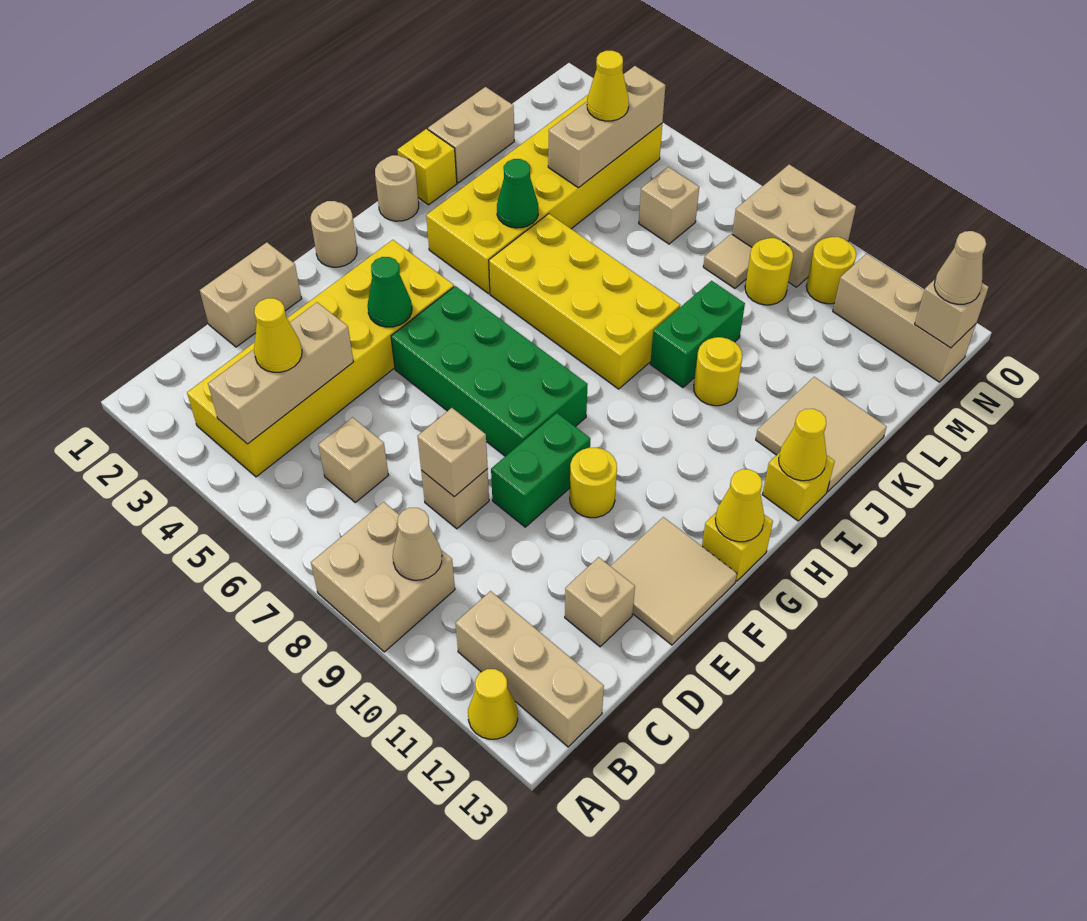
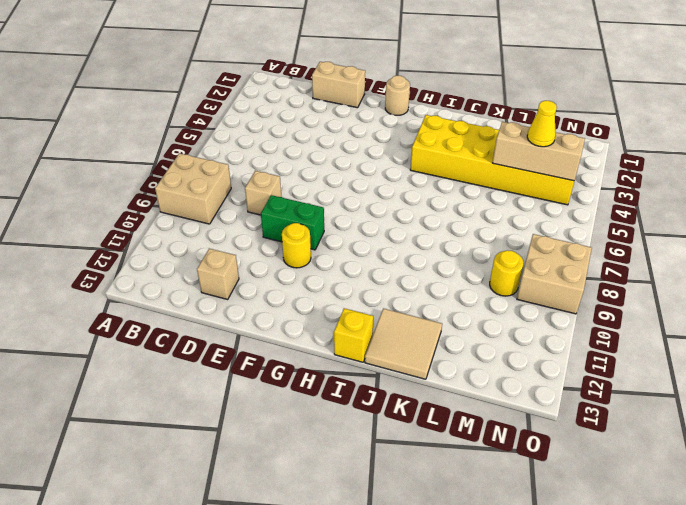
none -> yellow 1x1 cone [468,669,518,739]
none -> yellow 2x6 brick [187,240,454,477]
none -> tan 1x3 brick [456,591,604,747]
none -> tan 1x1 brick [318,417,388,502]

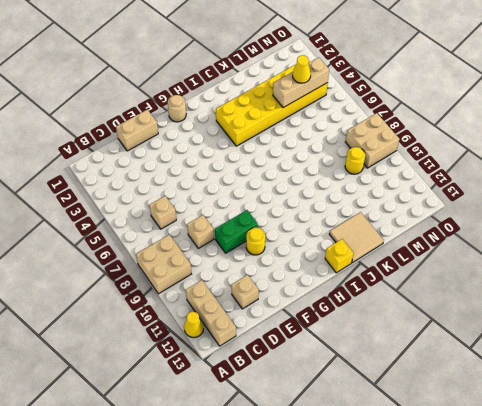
none -> yellow 2x6 brick [187,240,454,477]
none -> tan 2x2 tile [611,517,737,645]
none -> green 2x4 brick [391,286,588,456]
none -> yellow 1x1 brick [702,513,773,581]

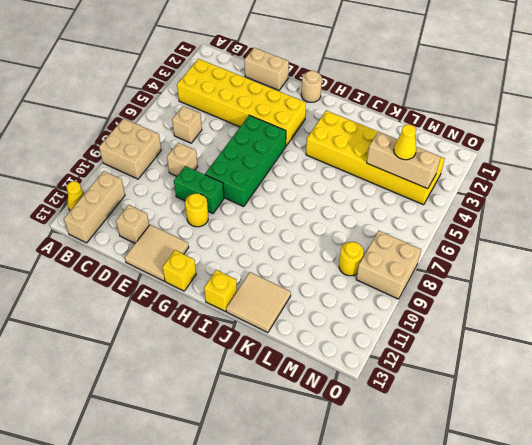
none -> tan 1x1 round brick [375,155,419,221]
none -> yellow 2x4 brick [489,214,680,389]
none -> yellow 1x1 brick [397,129,457,205]
none -> green 1x2 brick [650,281,745,388]

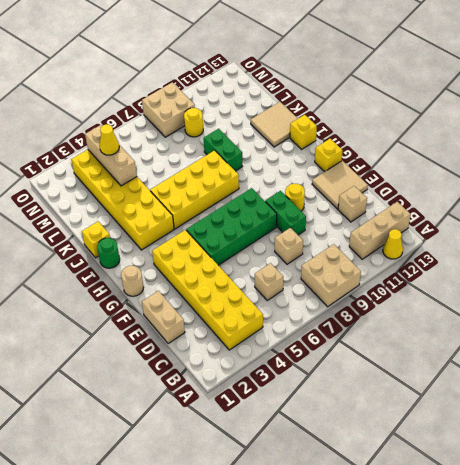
green 1x1 round brick [97,238,120,268] -> tan 1x1 round brick [375,155,419,221]
none -> yellow 1x1 round brick [694,337,742,406]
none -> tan 1x2 brick [428,87,514,183]
none -> tan 1x1 brick [639,167,699,244]
none -> tan 1x1 tile [703,234,752,288]

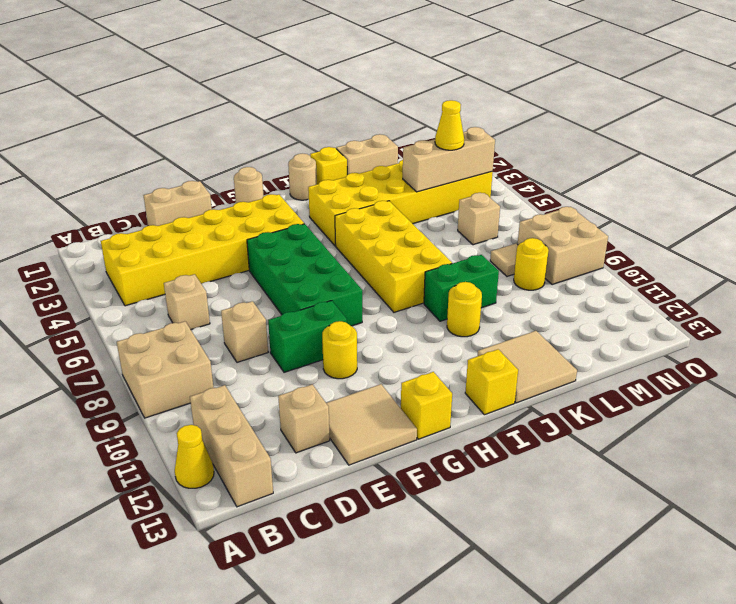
none -> yellow 1x1 round brick [807,237,856,304]
none -> tan 1x3 brick [833,254,976,382]
none -> tan 1x3 brick [208,302,353,444]
none -> tan 1x1 cone [393,508,442,580]

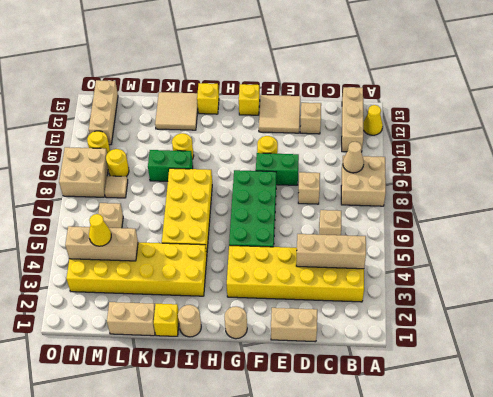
none -> tan 1x1 brick [418,408,488,497]
none -> green 1x1 cone [368,257,412,327]
none -> yellow 1x1 cone [715,469,764,542]
none -> yellow 1x1 cone [779,409,827,481]

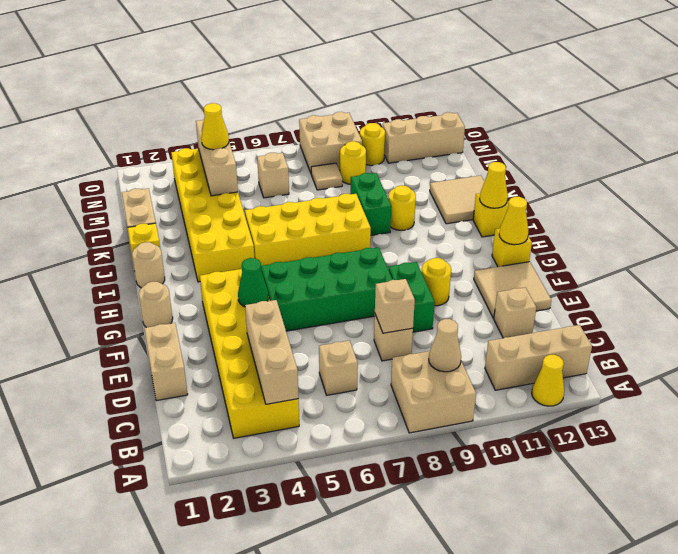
none -> green 1x1 cone [497,159,538,228]
none -> tan 1x1 brick [915,278,988,348]
none -> yellow 1x1 cone [254,298,302,372]
none -> tan 1x1 cone [934,231,986,304]

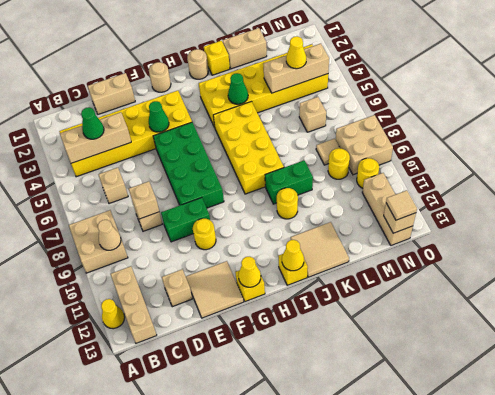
green 1x1 cone [81,107,104,139] -> yellow 1x1 cone [254,298,302,372]
tan 1x1 tile [386,190,417,220] -> tan 1x1 cone [934,231,986,304]

